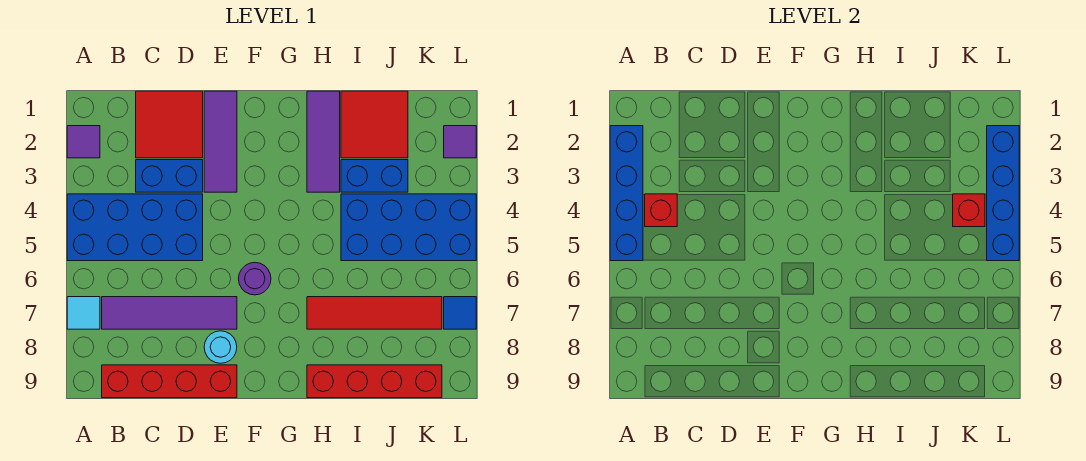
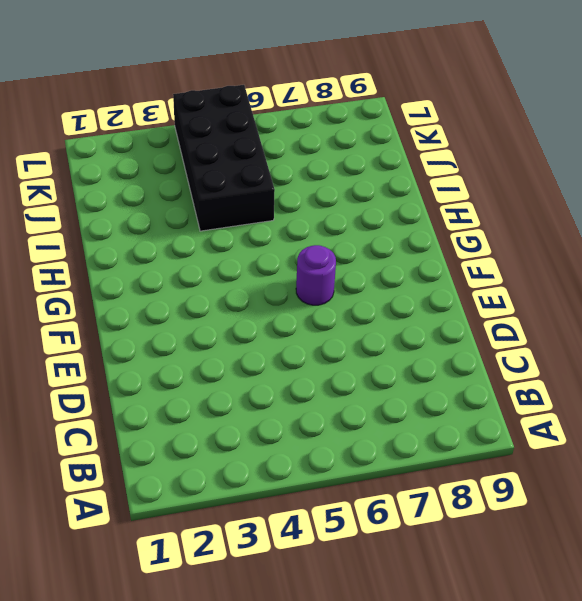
black 2x4 brick [173,85,275,231] -> blue 2x4 brick [341,194,476,261]
none -> purple 1x1 tile [67,126,100,158]
none -> blue 2x4 brick [67,194,203,261]
none -> cyan 1x1 tile [67,297,100,329]

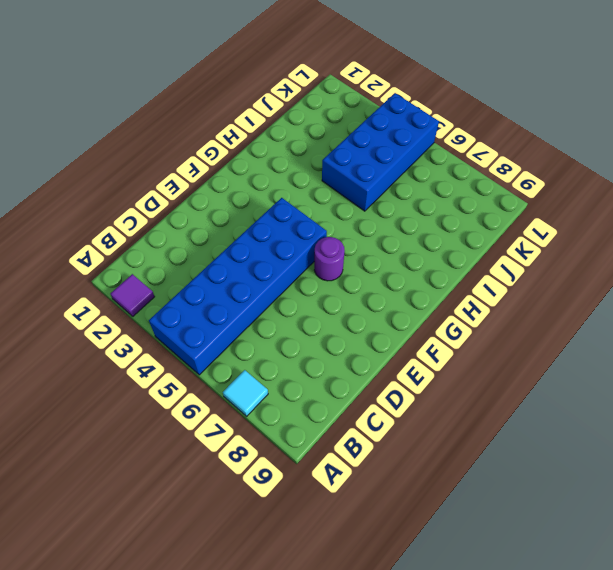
blue 2x6 brick [149,198,327,375] -> blue 2x4 brick [67,194,203,261]
none -> purple 1x4 tile [102,297,237,329]
none -> red 1x4 brick [102,365,237,398]
none -> red 2x2 tile [136,91,203,158]

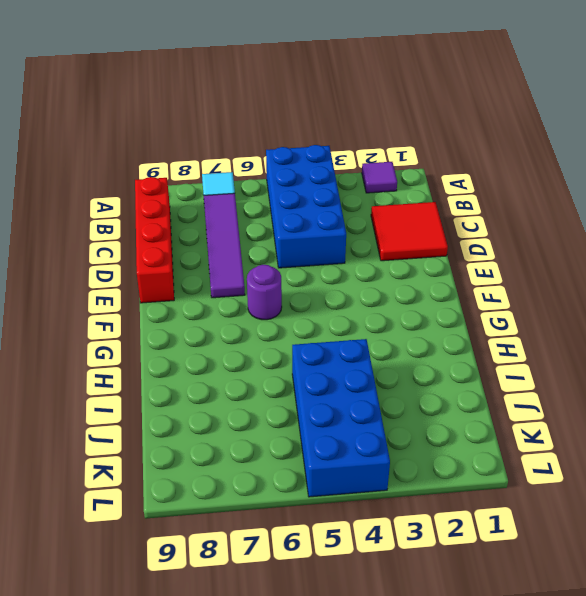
none -> blue 1x2 brick [136,160,203,192]
none -> purple 1x3 tile [204,91,237,192]
none -> cyan 1x1 round brick [204,331,237,363]

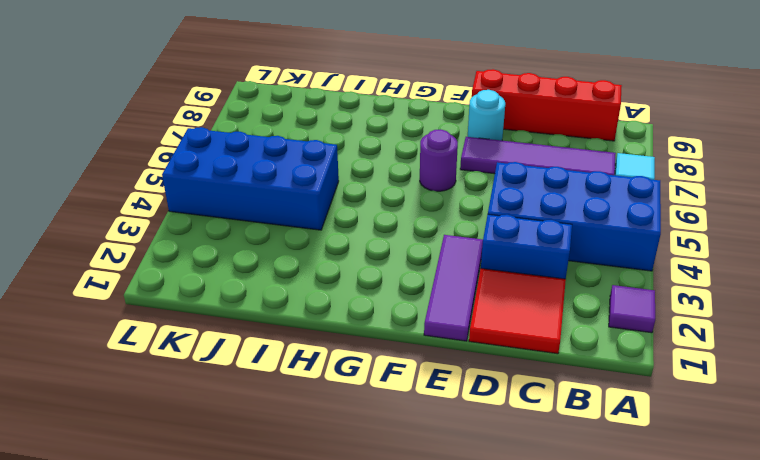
none -> purple 1x3 tile [307,91,340,192]
none -> red 1x4 tile [307,297,442,329]
none -> red 1x4 brick [307,365,442,398]

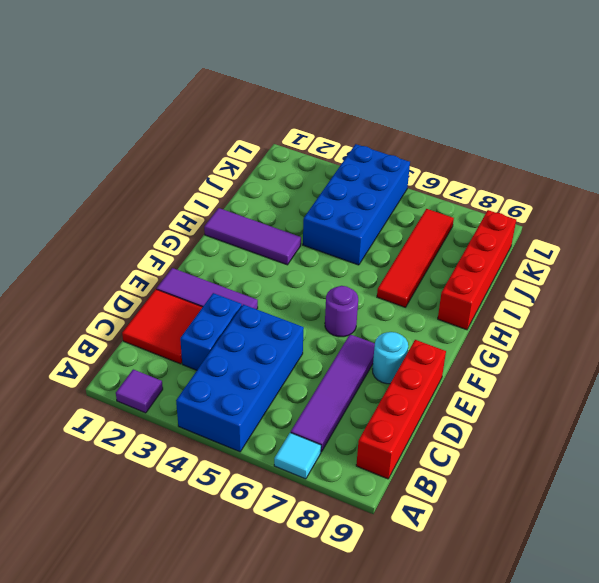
none -> red 2x2 tile [341,91,408,158]
none -> blue 1x2 brick [341,160,408,192]
none -> purple 1x1 tile [444,126,476,158]

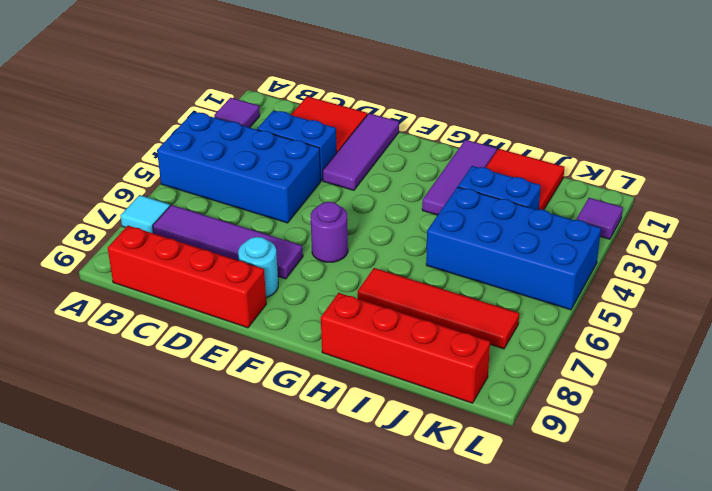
none -> blue 1x1 tile [444,297,476,329]
none -> blue 1x4 brick [610,126,643,261]
none -> red 1x1 brick [645,194,677,227]

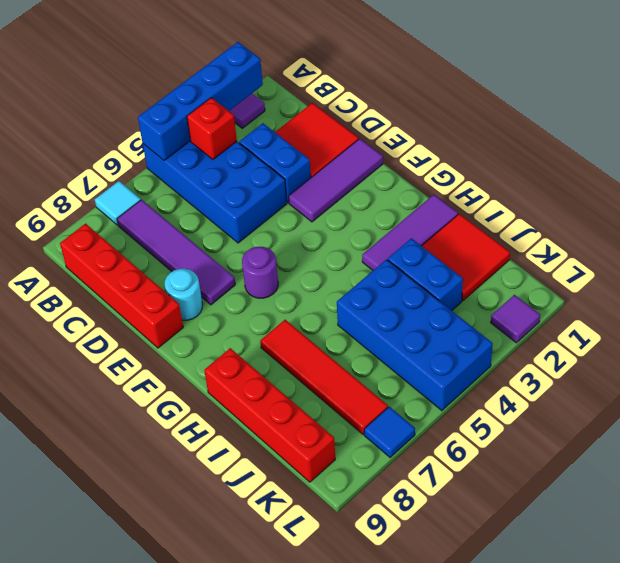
none -> red 1x1 brick [953,194,985,227]
none -> blue 1x4 brick [987,126,1019,261]

